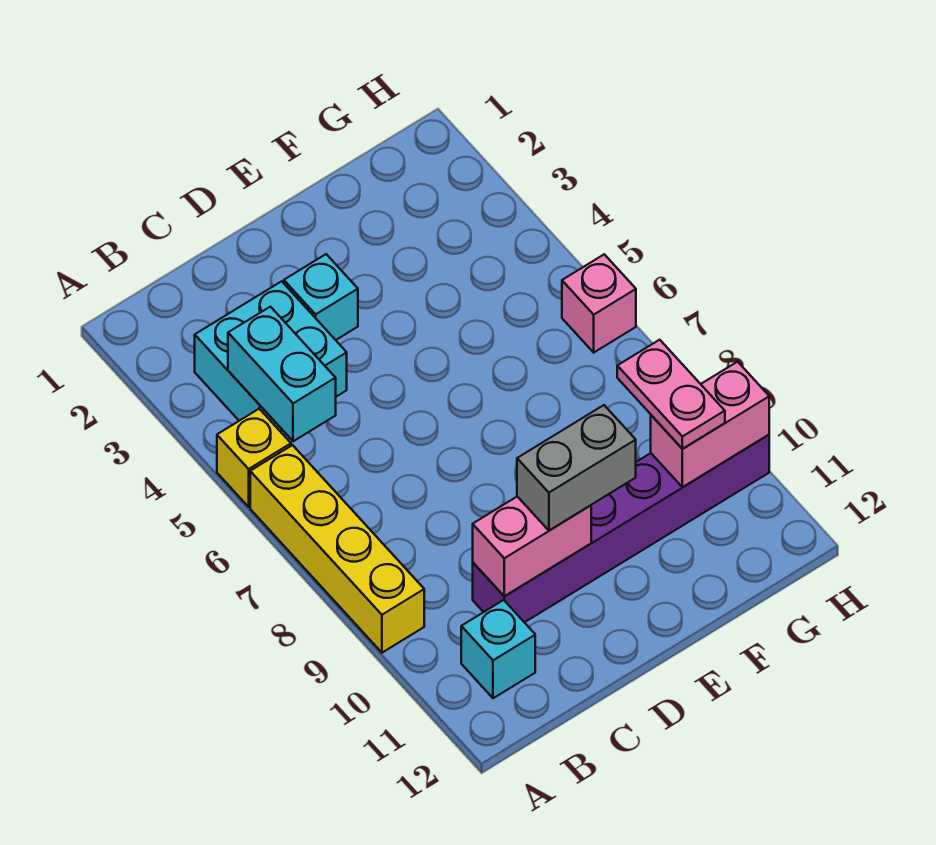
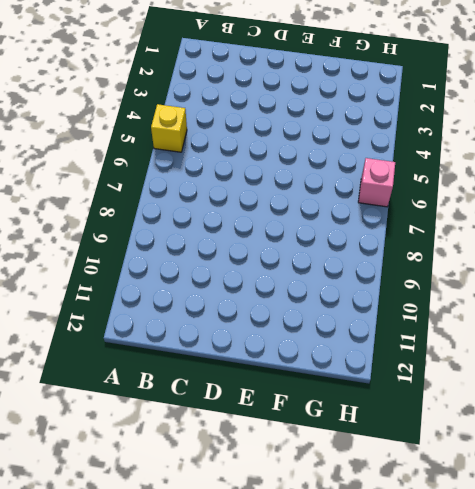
none -> yellow 1x4 brick [250,445,424,653]
none -> cyan 2x2 brick [195,281,347,431]
none -> cyan 1x1 brick [461,600,535,698]

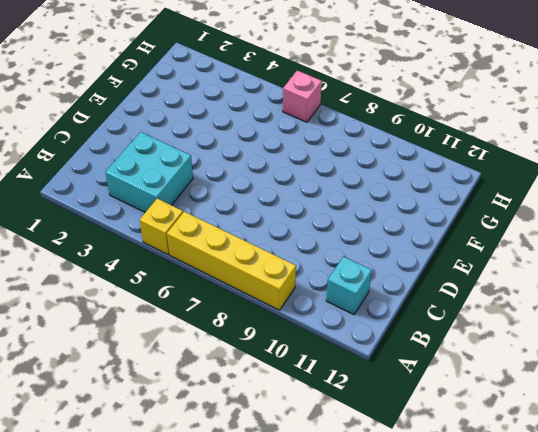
none -> purple 1x6 brick [473,435,769,622]
none -> cyan 1x1 brick [284,254,358,340]
none -> cyan 1x2 brick [228,307,336,441]

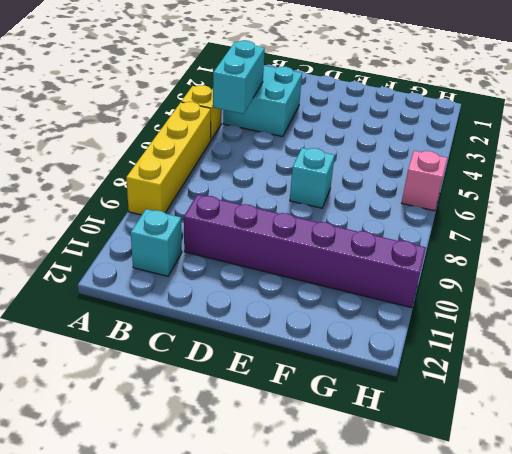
cyan 1x1 brick [290,148,335,208] -> cyan 1x1 brick moved to [284,254,358,340]
none -> pink 1x2 brick [473,497,591,596]
none -> pink 1x2 brick [651,362,769,487]
none -> grey 1x2 brick [517,405,636,531]

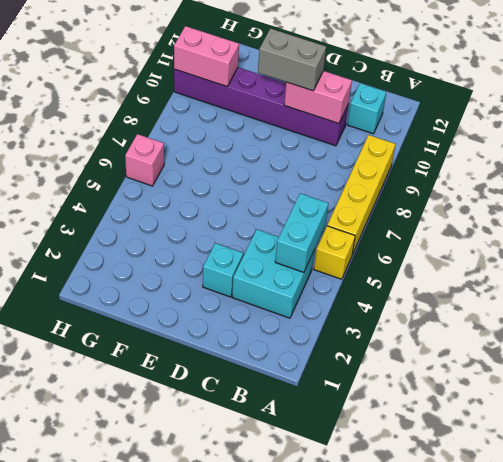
none -> pink 1x2 plate [617,340,725,449]

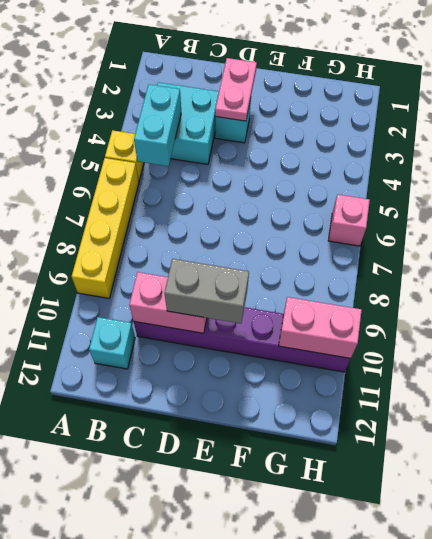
pink 1x2 plate [215,58,257,121] -> pink 1x2 plate moved to [617,340,725,449]

